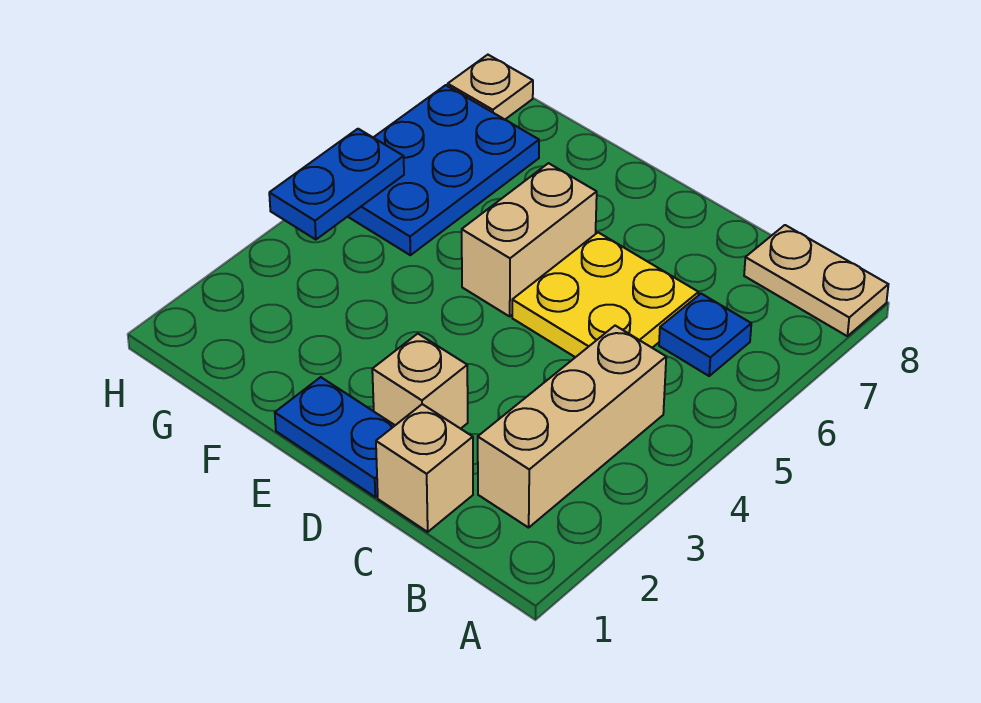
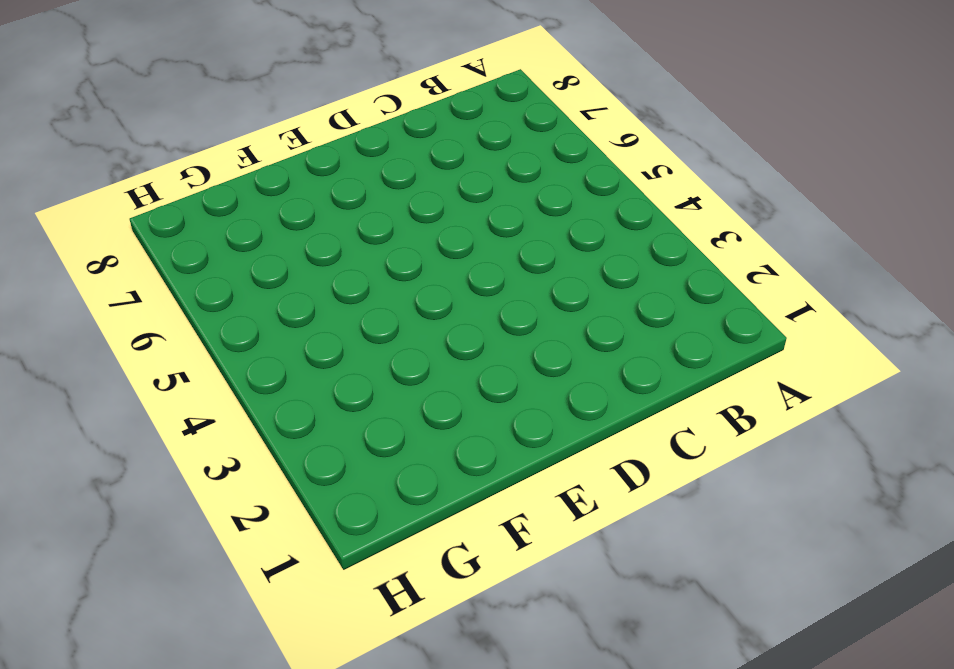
none -> tan 1x2 plate [744,225,888,336]
none -> tan 1x3 brick [478,326,666,528]

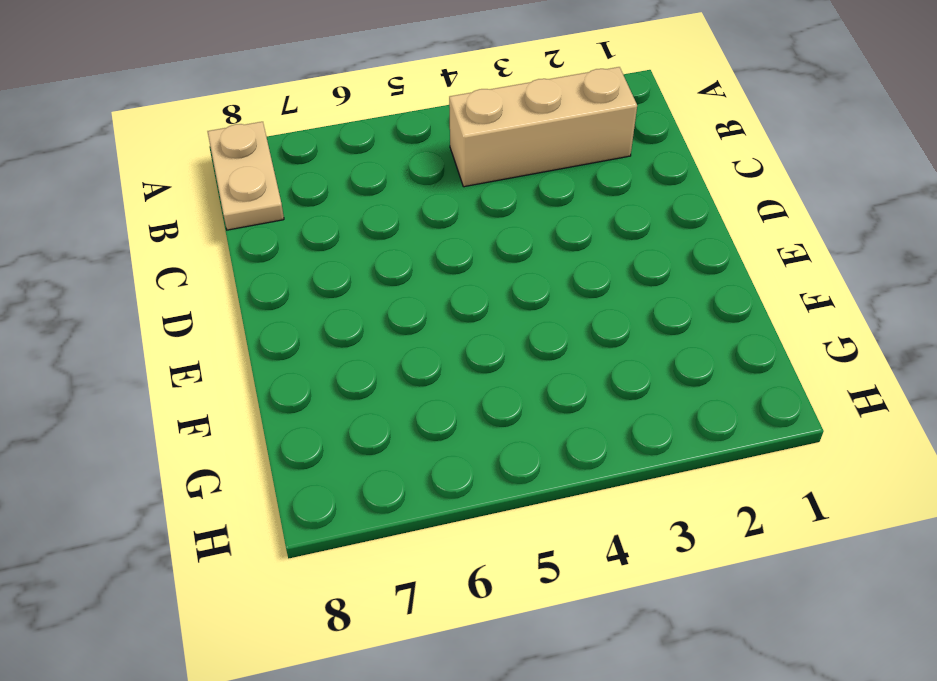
none -> blue 1x1 plate [659,294,751,376]
none -> tan 1x1 brick [376,404,473,532]

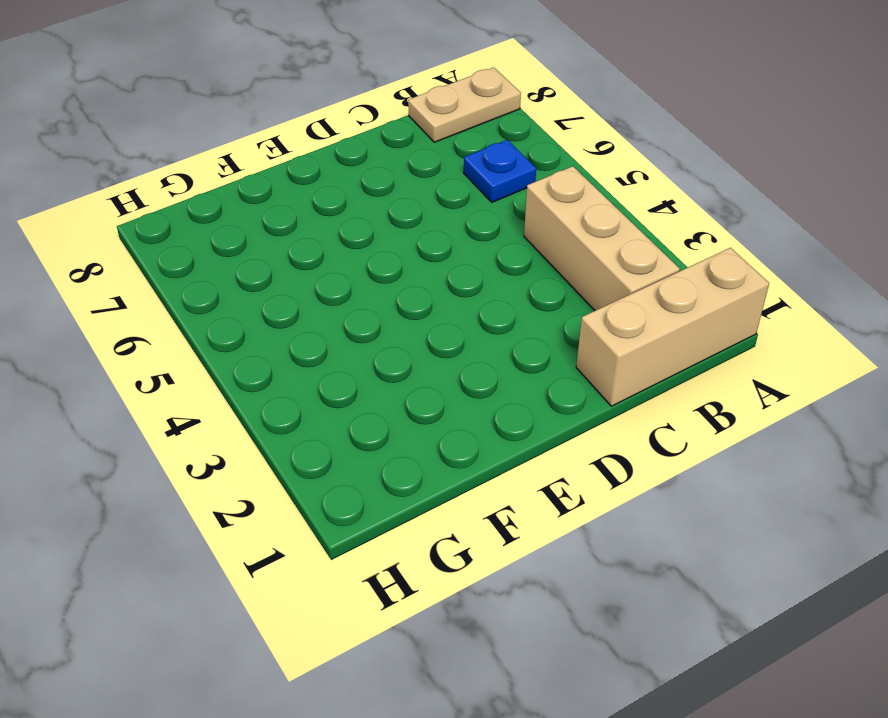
tan 1x3 brick [576,248,769,406] -> tan 1x1 brick [376,404,473,532]
none -> yellow 2x2 plate [512,233,698,357]
none -> blue 1x2 plate [275,377,395,497]

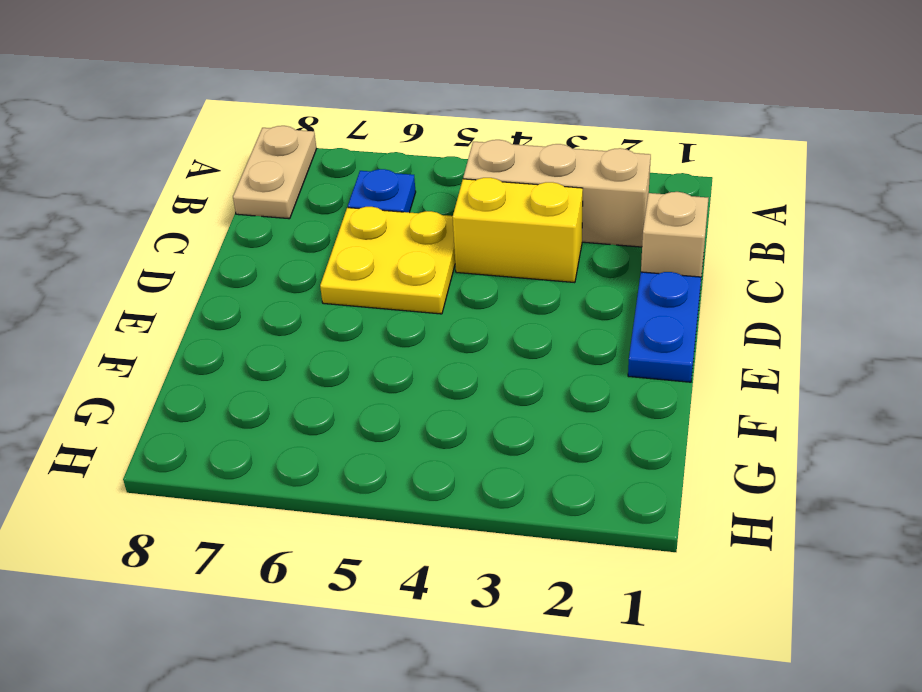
yellow 1x2 brick [453,178,583,283] -> none
none -> tan 1x1 brick [372,334,468,429]
none -> tan 1x2 brick [462,163,597,316]

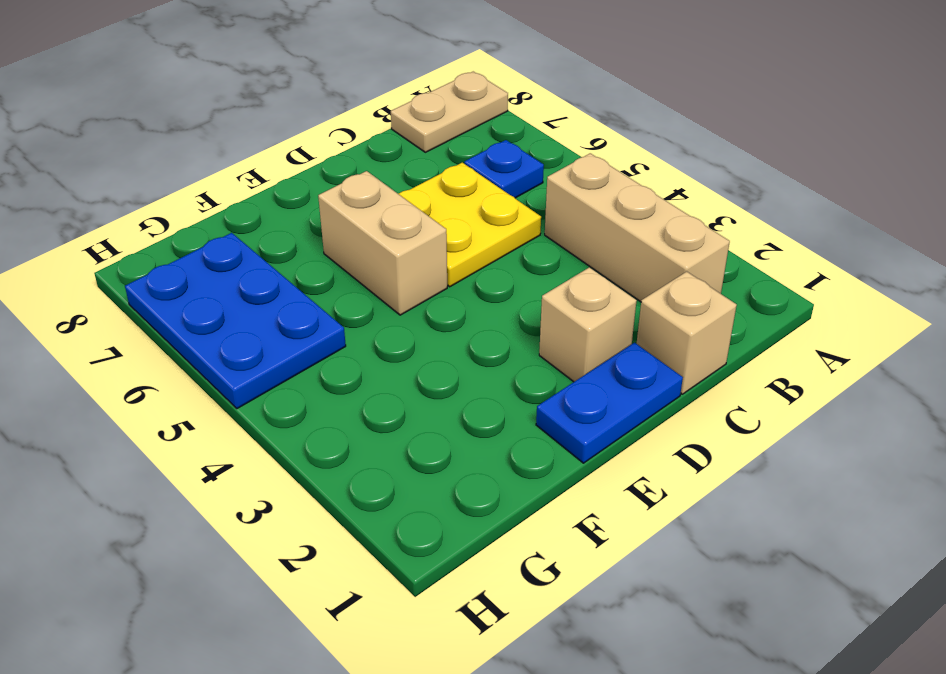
none -> tan 1x1 plate [448,55,533,120]
none -> blue 1x2 plate [269,129,404,240]

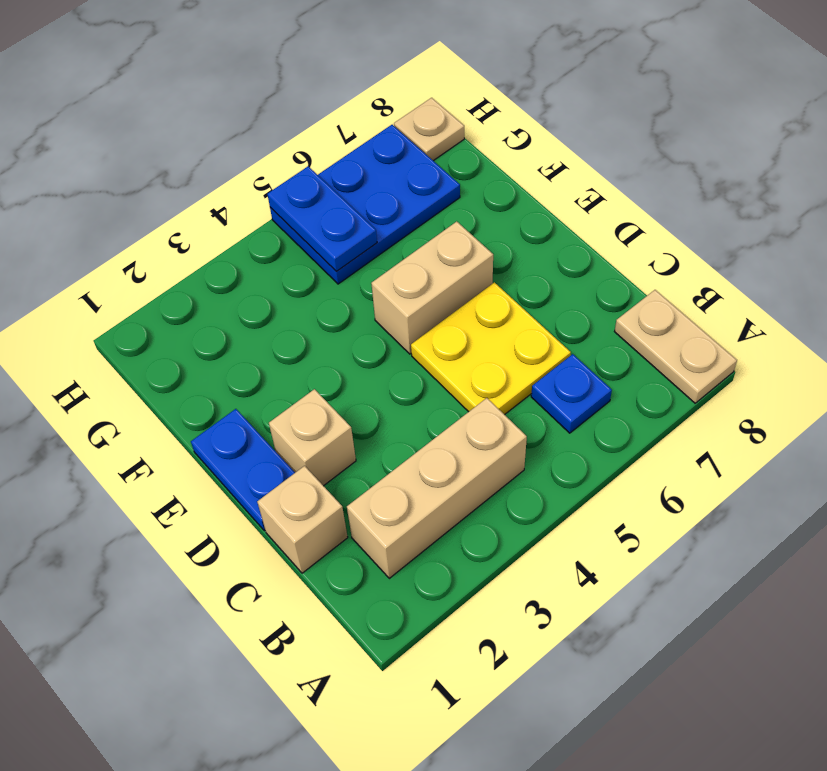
blue 1x2 plate [267,166,377,272] -> blue 1x2 plate turned to [269,129,404,240]

